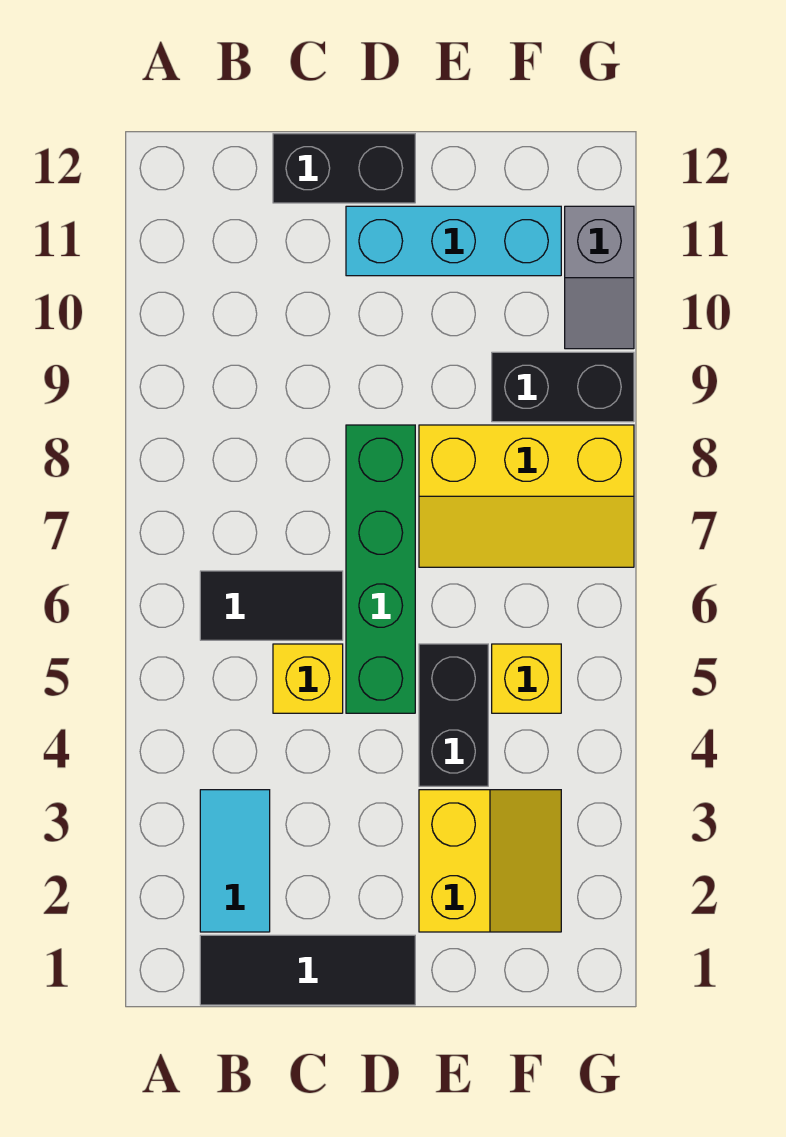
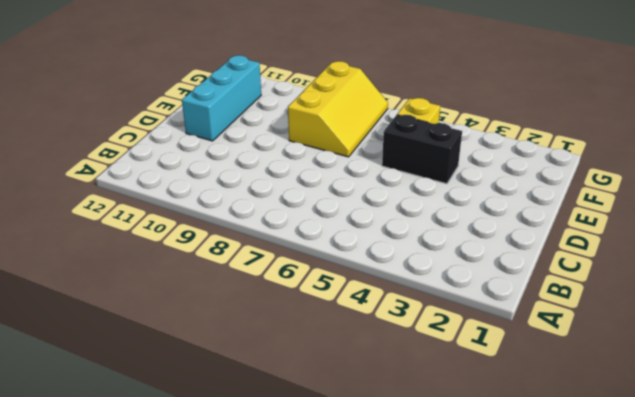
none -> black 1x3 tile [200,935,415,1005]
none -> cyan 1x2 tile [200,790,270,932]
none -> black 1x2 tile [200,571,343,640]

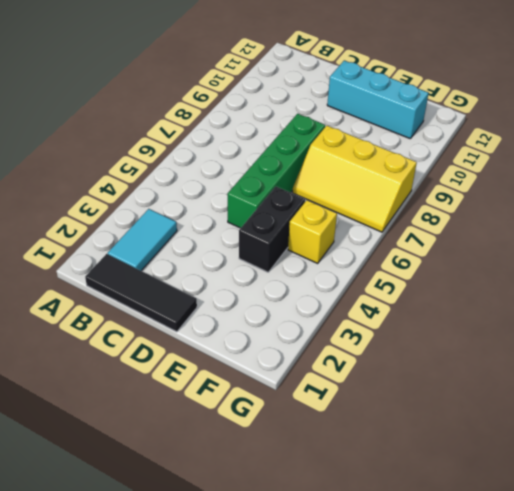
none -> black 1x2 tile [200,571,343,640]
none -> yellow 1x1 brick [273,644,343,713]
none -> black 1x2 brick [273,134,415,203]

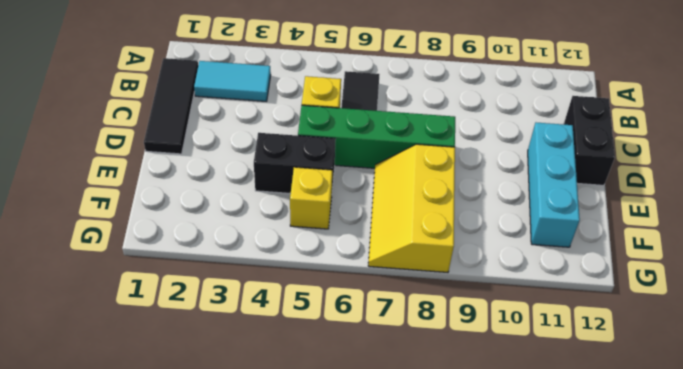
none -> yellow 2x2 slope [419,790,561,932]
none -> black 1x2 brick [492,352,634,422]
none -> grey 1x2 slope [565,206,634,349]

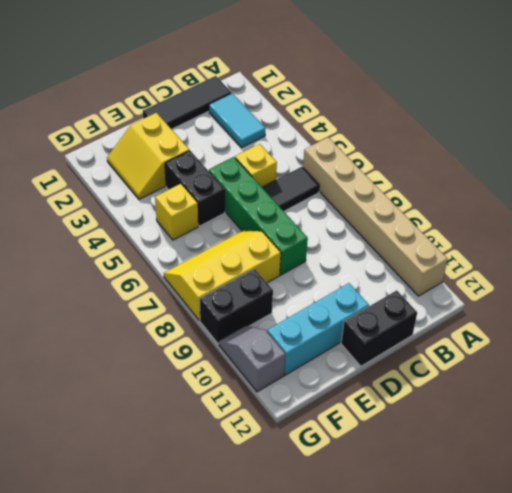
tan 1x6 brick [303,137,448,296] -> none

